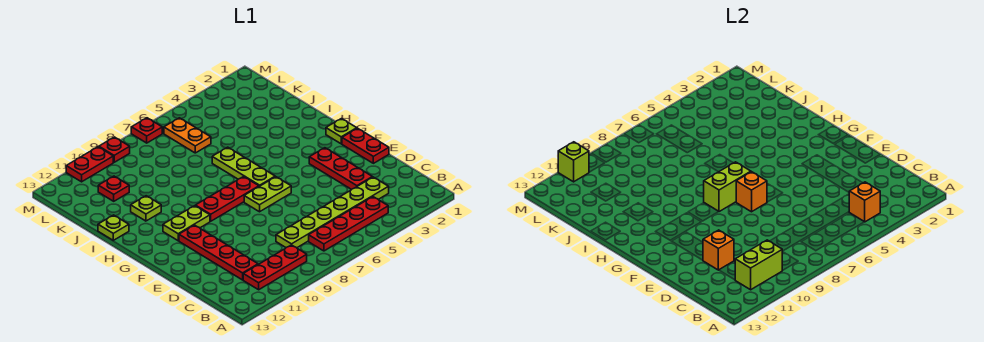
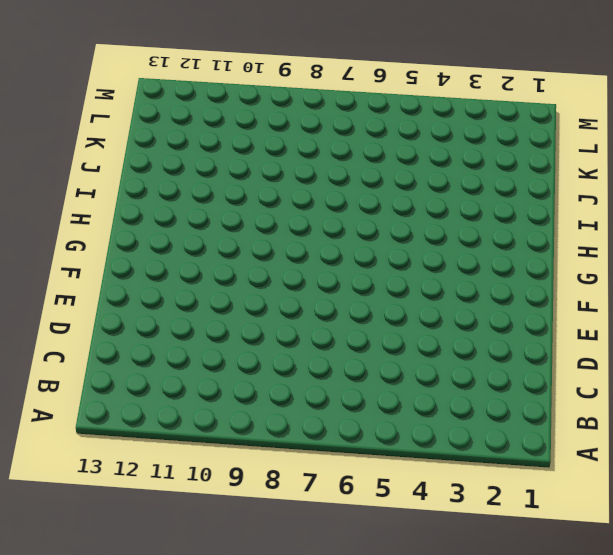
none -> red 1x4 plate [309,197,388,251]
none -> red 1x3 plate [243,245,307,290]
none -> lime 1x6 plate [276,177,389,248]

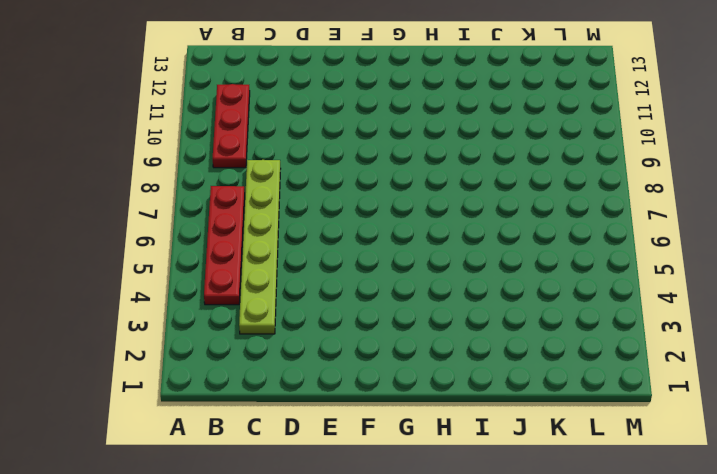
none -> red 1x4 plate [179,225,258,280]
none -> red 1x3 plate [309,148,372,190]
none -> red 1x2 plate [342,128,389,163]

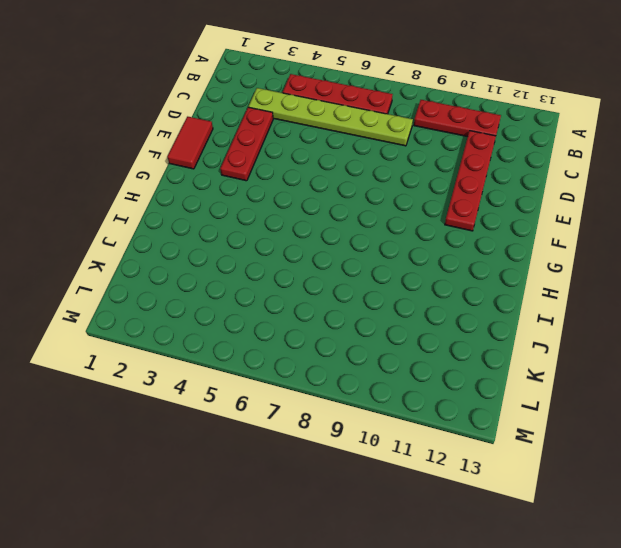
red 1x2 tile [167,117,213,169] -> red 1x2 plate [342,128,389,163]
none -> lime 1x2 plate [244,177,291,212]
none -> lime 1x1 plate [326,119,357,144]
none -> lime 1x3 plate [212,147,275,186]

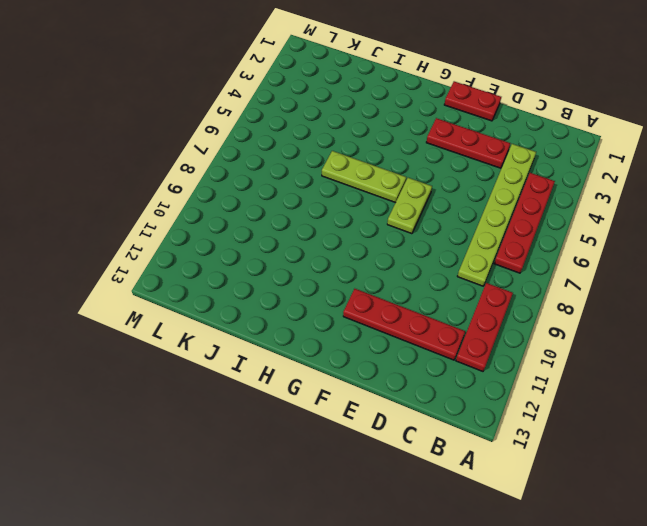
none -> lime 1x1 plate [326,119,357,144]
none -> red 1x3 plate [195,177,259,221]
none -> lime 1x2 plate [163,206,210,241]

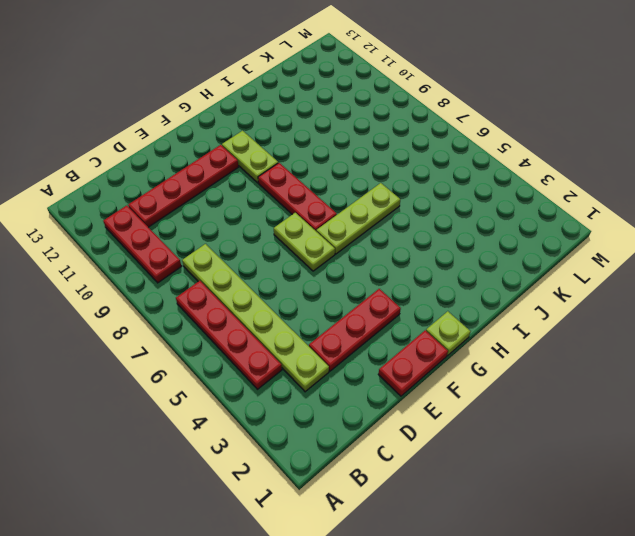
none -> lime 1x1 plate [131,196,161,221]
none -> lime 1x1 plate [98,215,129,240]
none -> orange 1x2 plate [164,118,211,153]

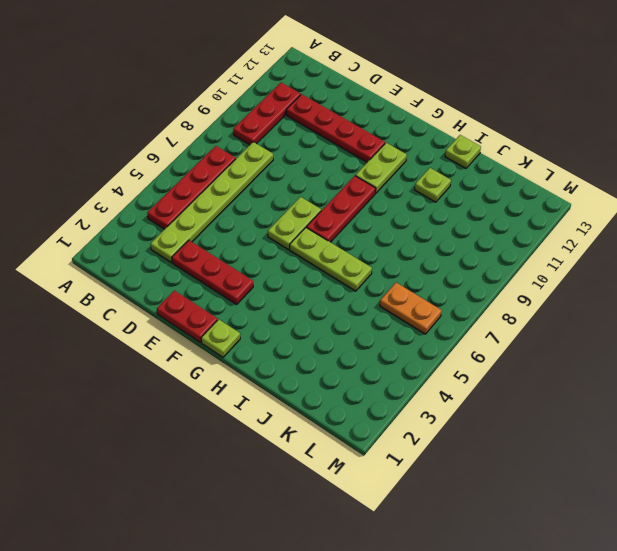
none -> red 1x1 plate [98,176,129,201]
none -> red 1x1 plate [131,118,162,143]
none -> red 1x1 plate [99,137,130,162]

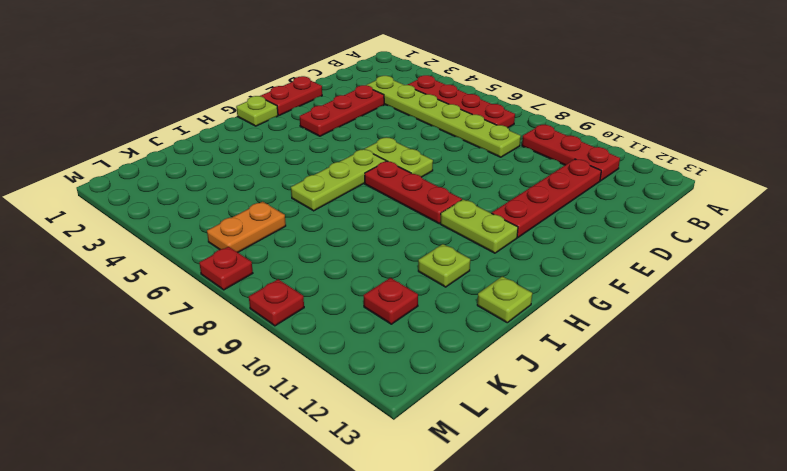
none -> red 1x2 plate [66,147,113,182]
none -> orange 1x1 brick [849,182,880,222]
none -> lime 1x2 brick [735,240,782,290]

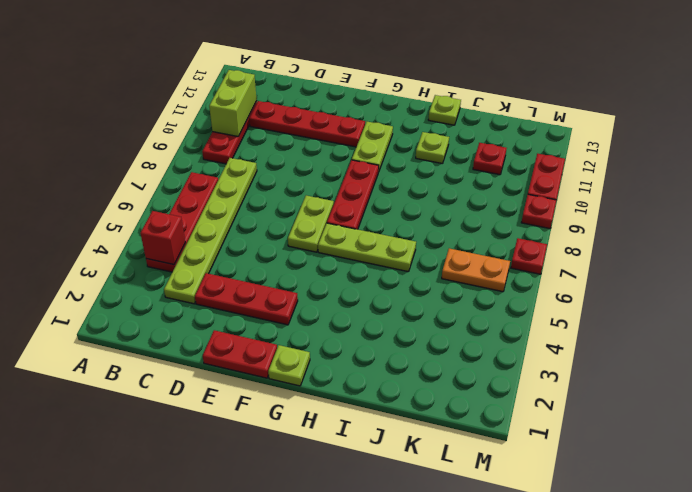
red 1x1 brick [140,211,185,265] -> orange 1x1 brick [849,182,880,222]
none -> orange 1x1 brick [703,230,734,270]
none -> orange 1x1 brick [736,172,767,212]
none -> lime 1x2 brick [704,162,751,212]

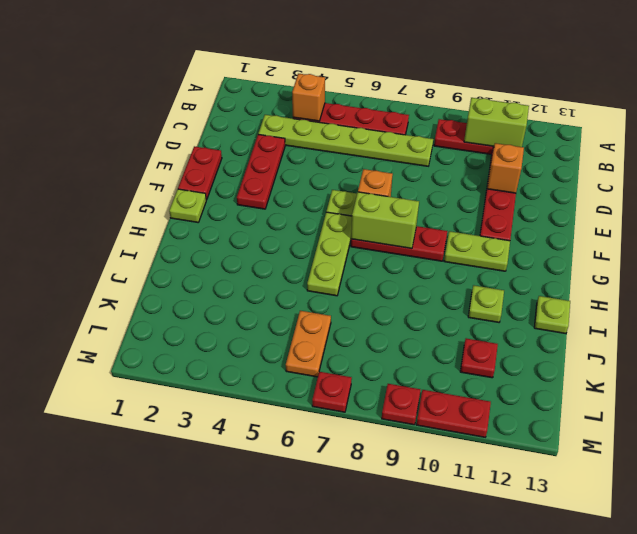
none -> lime 1x1 brick [558,142,589,182]

